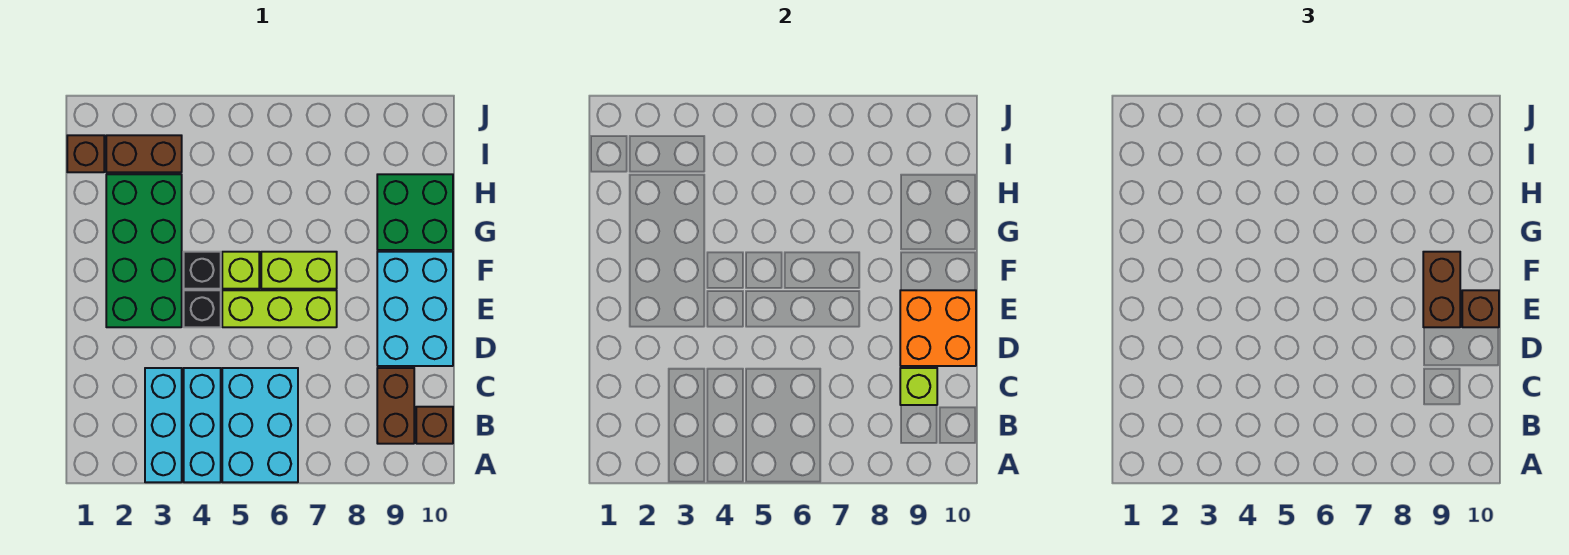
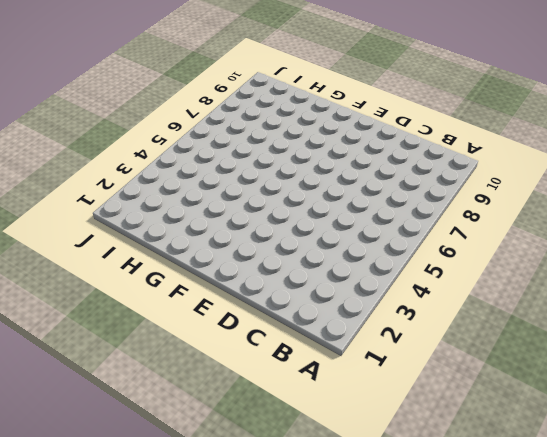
none -> cyan 1x3 brick [145,368,182,482]
none -> cyan 1x3 brick [184,368,221,482]
none -> cyan 2x3 brick [222,368,298,482]

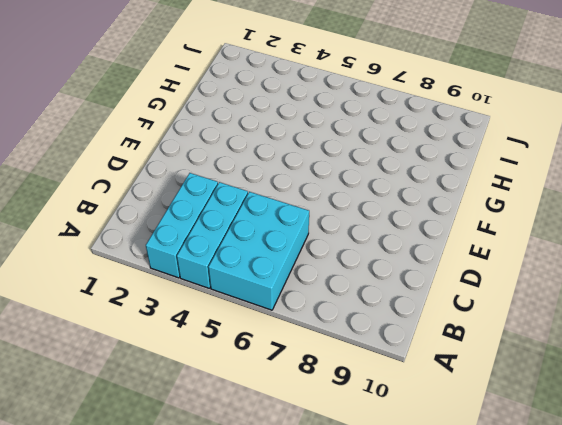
none -> brown 1x2 brick [377,368,414,444]
none -> brown 1x1 brick [416,407,453,444]
none -> cyan 2x3 brick [377,252,453,366]

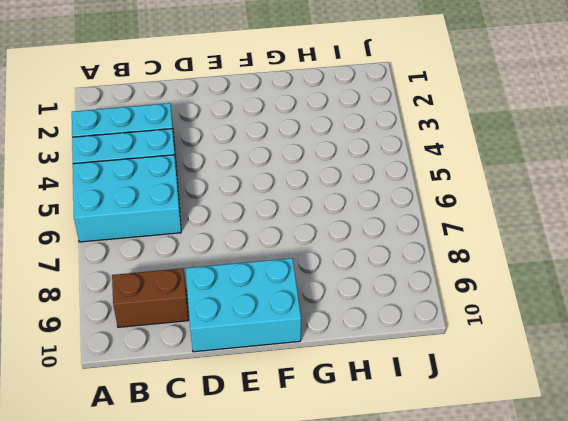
none -> brown 1x1 brick [416,407,453,444]
none -> green 2x4 brick [106,174,182,327]
none -> black 1x1 brick [184,290,221,327]

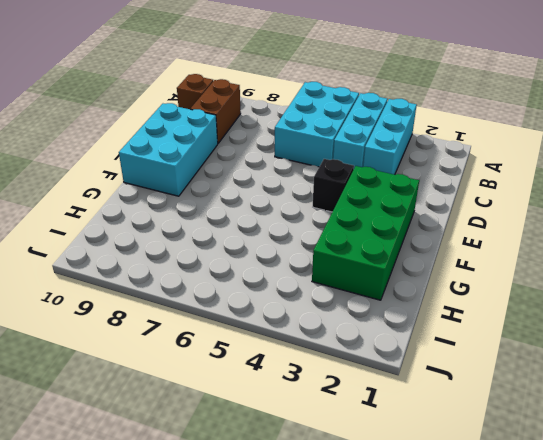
none -> lime 1x3 brick [222,290,337,327]
none -> black 1x1 brick [184,252,221,289]
none -> lime 1x1 brick [222,252,259,289]

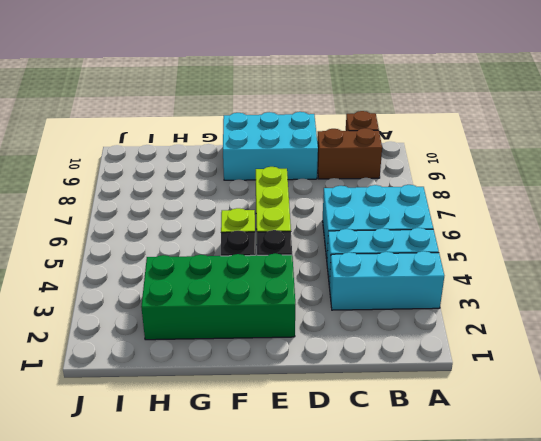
none -> lime 1x2 brick [261,252,337,289]
none -> green 2x2 brick [377,174,453,250]
none -> brown 1x1 brick [67,135,104,172]

